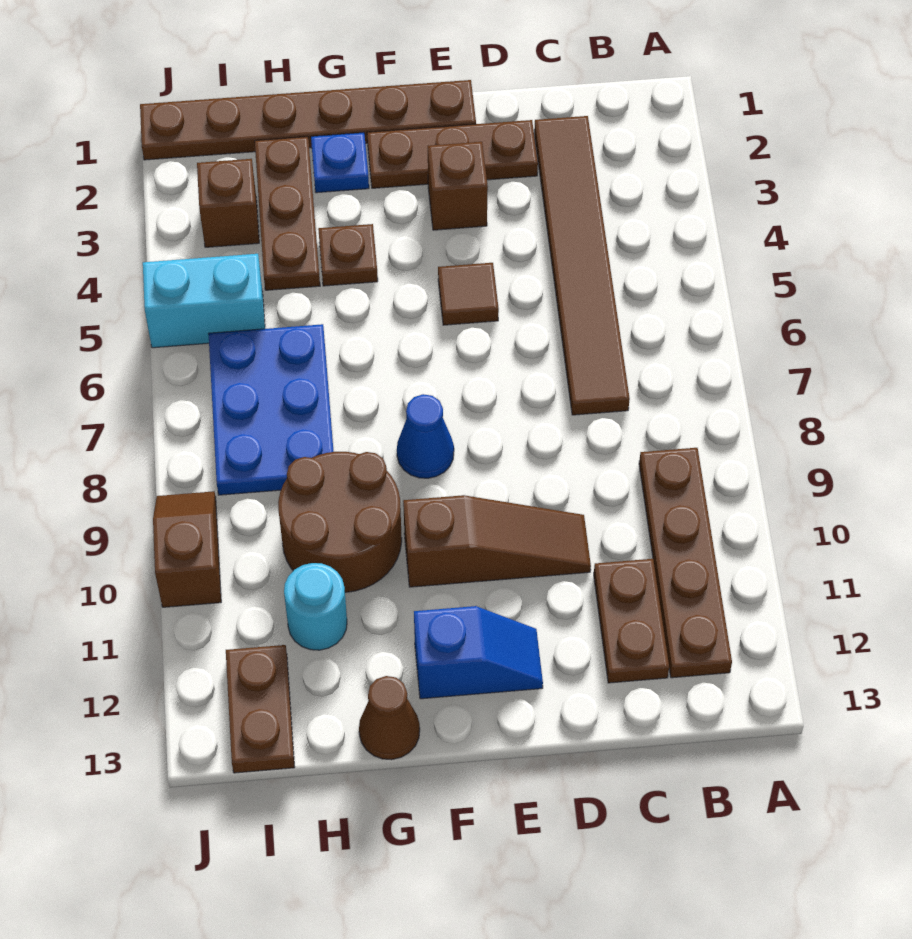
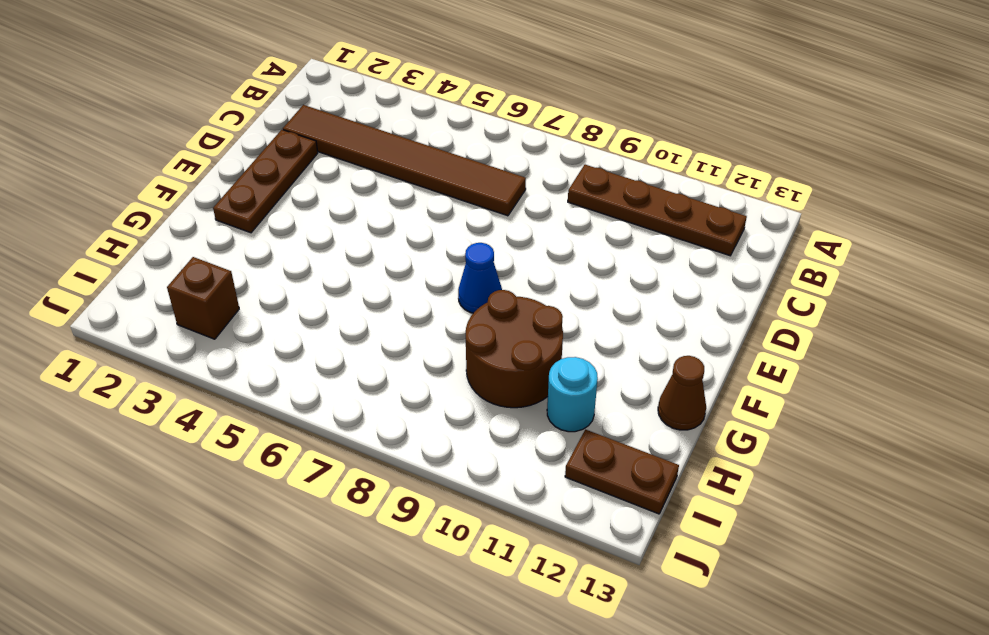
none -> brown 1x2 plate [594,559,669,683]
none -> brown 1x3 slope [403,495,591,587]
none -> brown 1x6 plate [140,80,476,160]

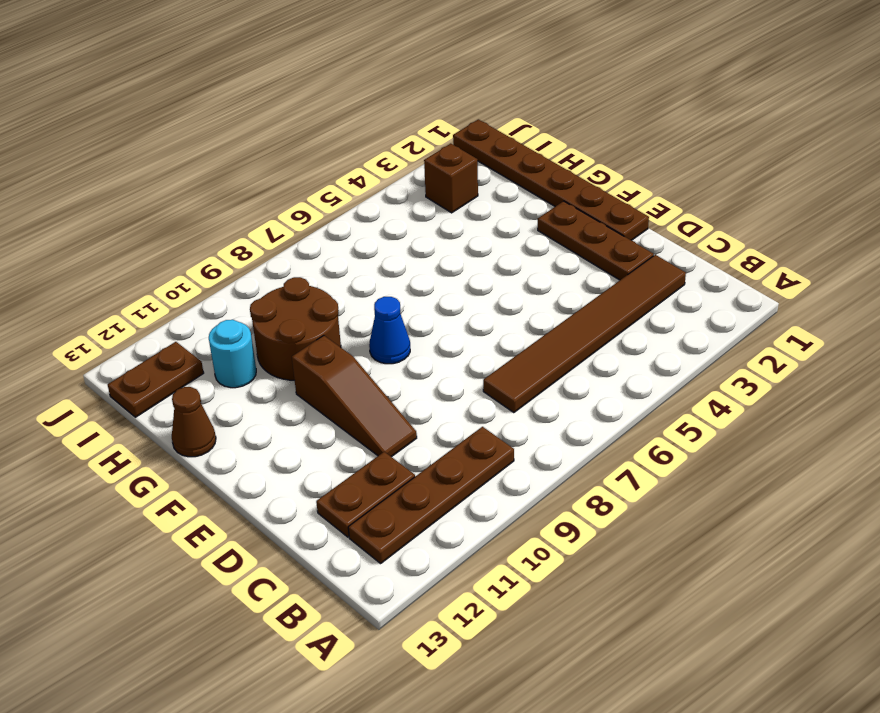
none -> brown 1x1 brick [428,142,488,230]
none -> brown 1x1 tile [438,263,499,325]
none -> blue 1x2 slope [414,606,543,699]

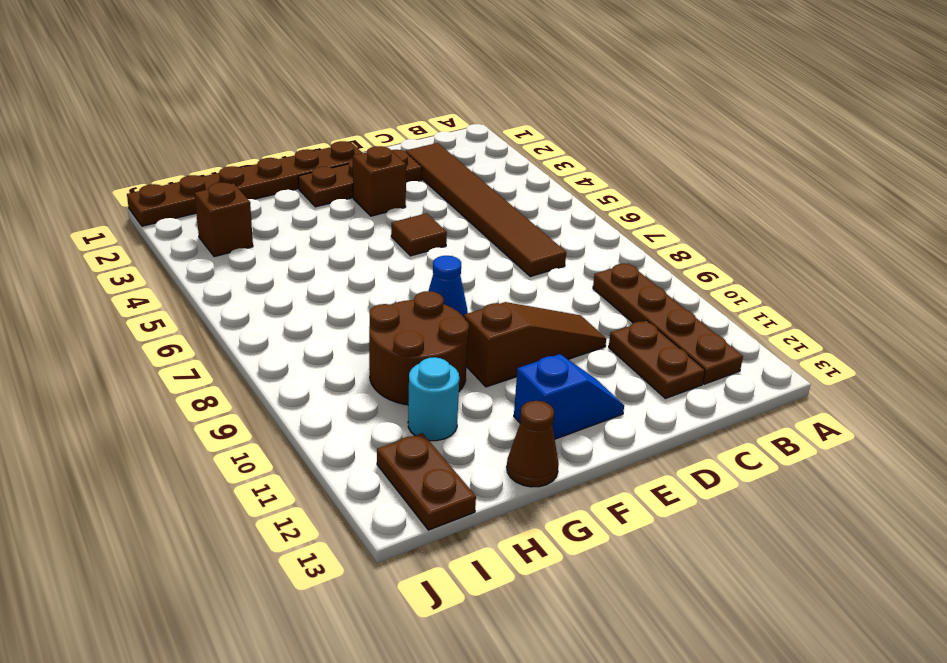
none -> blue 1x1 plate [311,132,369,193]
none -> brown 1x1 plate [318,224,378,286]
none -> brown 1x3 plate [255,137,320,290]

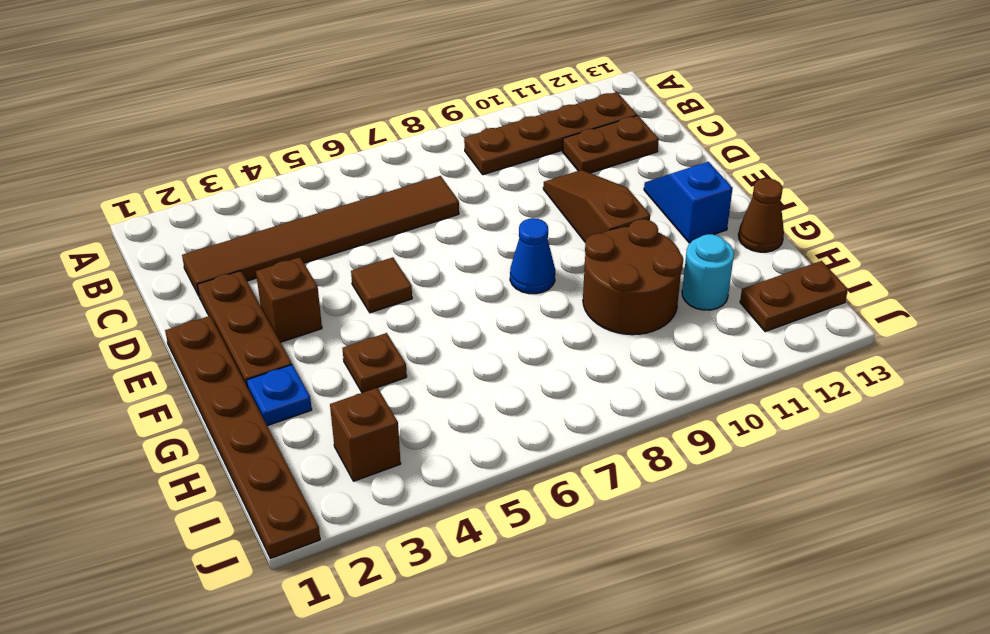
none -> brown 1x3 plate [255,137,320,290]
none -> blue 2x3 plate [209,324,334,495]
none -> cyan 1x2 brick [143,254,265,348]

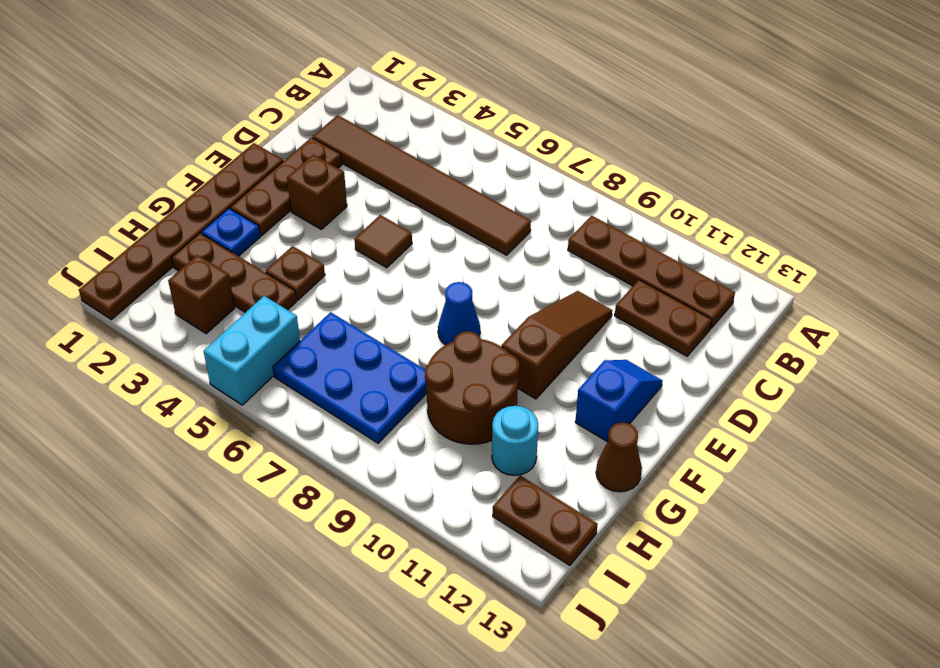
none -> brown 1x2 slope [153,491,221,607]

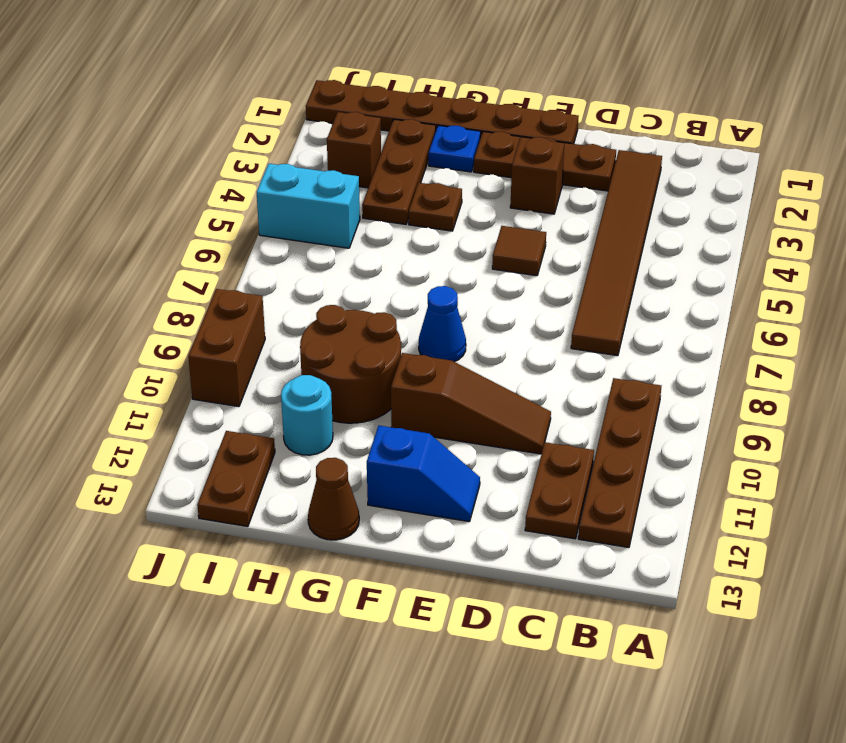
brown 1x2 brick [188,289,265,407] -> brown 1x2 slope [153,491,221,607]
none -> blue 2x3 plate [209,324,334,495]

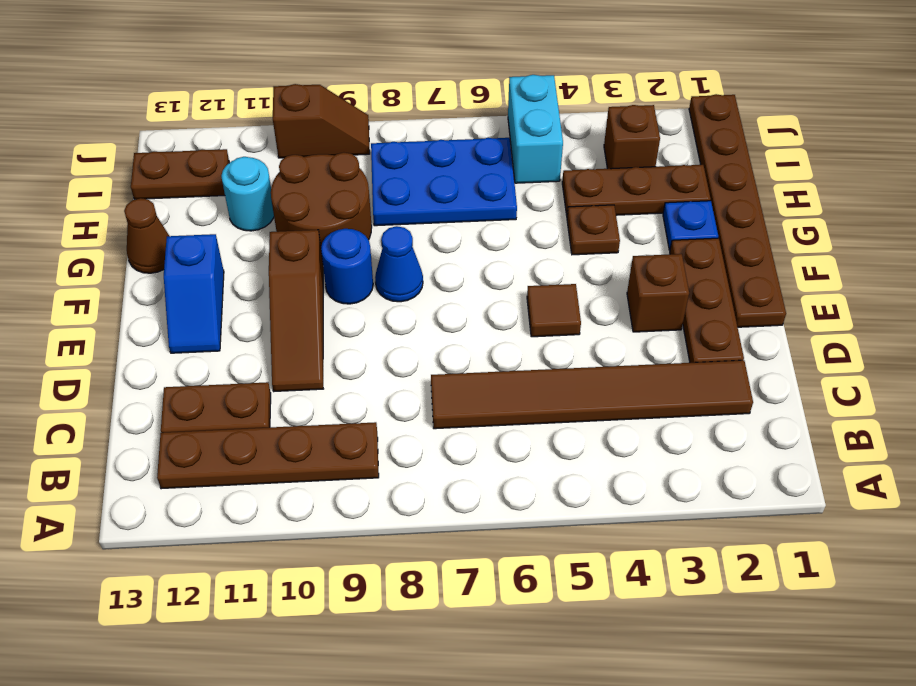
blue 1x1 round brick [321,229,373,304] -> none

